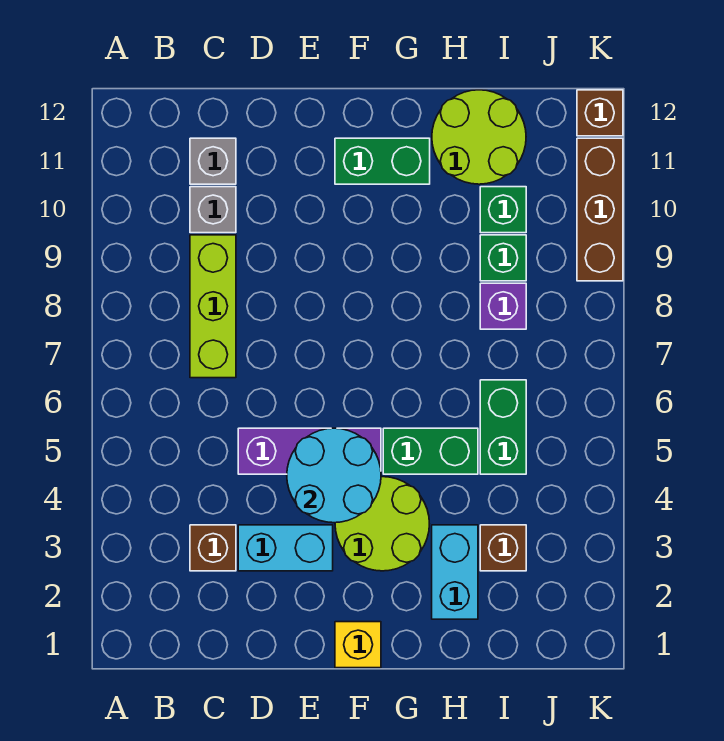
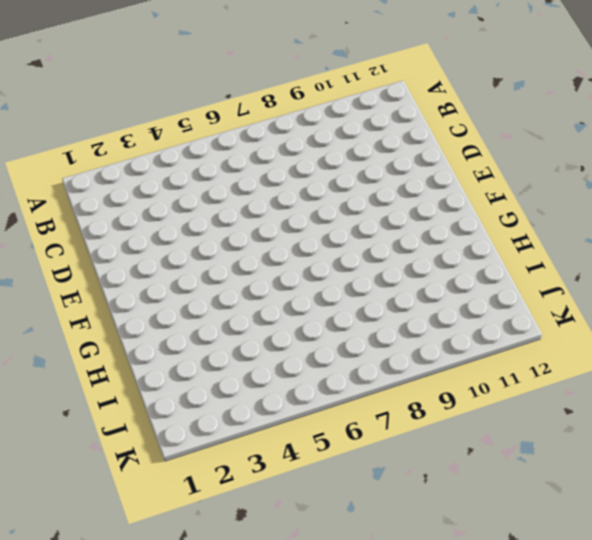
none -> brown 1x1 brick [190,525,236,571]
none -> lime 1x3 brick [190,235,236,378]
none -> grey 1x1 brick [190,187,236,233]

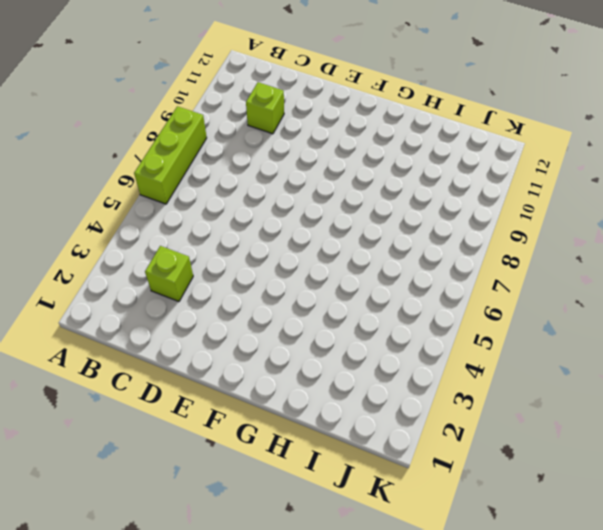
lime 1x3 brick [134,106,207,204] -> lime 1x3 brick moved to [190,235,236,378]
lime 1x1 brick [145,246,193,302] -> brown 1x1 brick [190,525,236,571]
lime 1x1 brick [246,82,284,134] -> grey 1x1 brick [190,187,236,233]
none -> grey 1x1 brick [190,138,236,184]
none -> cyan 1x2 brick [238,525,333,571]
none -> purple 1x3 brick [238,428,381,474]

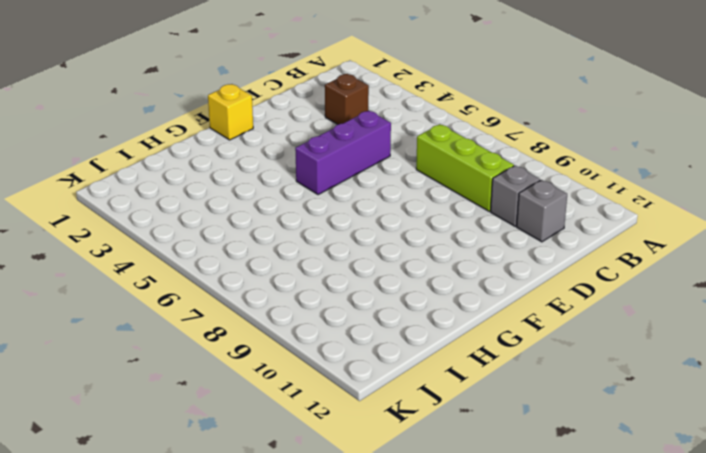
none -> cyan 1x2 brick [238,525,333,571]
none -> lime 2x2 round brick [335,477,429,571]
none -> green 1x2 brick [335,138,430,184]

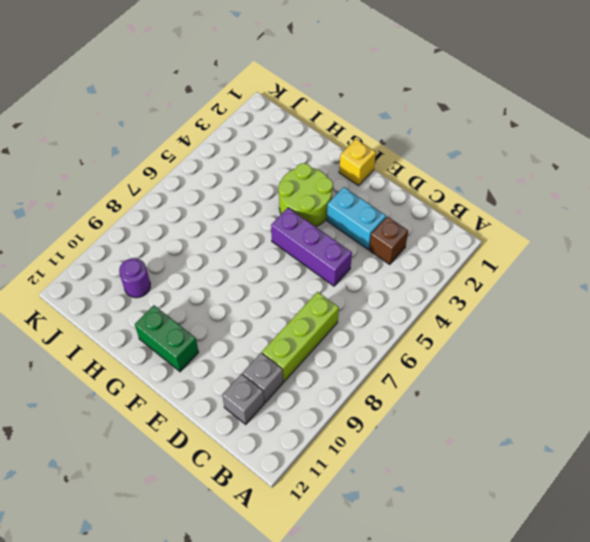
purple 1x1 round brick [119,258,150,298] -> green 1x1 brick [480,187,526,233]
none -> green 1x2 brick [383,428,478,474]
none -> cyan 1x2 brick [432,525,478,619]
none -> lime 2x2 round brick [432,90,526,184]

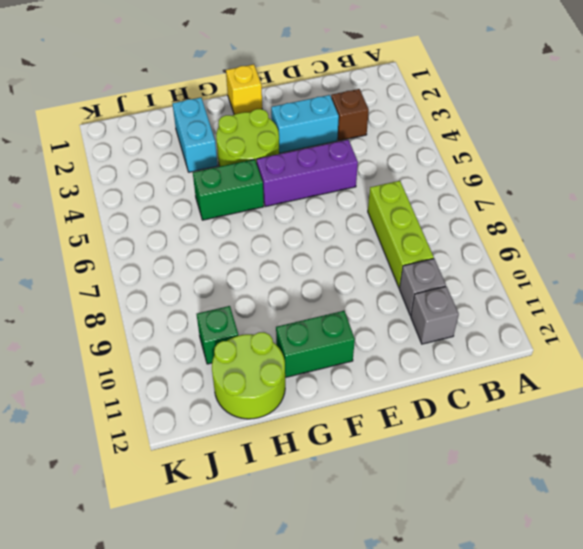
none -> brown 1x1 brick [480,525,526,571]
none -> green 1x2 brick [480,380,526,474]
none -> purple 1x1 brick [480,283,526,329]

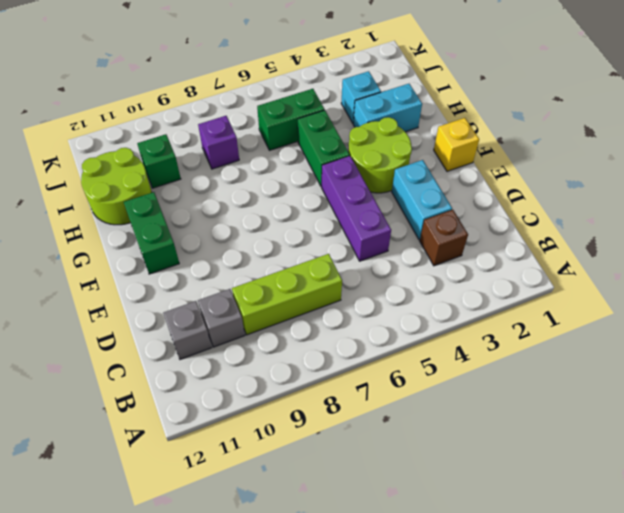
cyan 1x1 brick [341,71,381,123] -> brown 1x1 brick [480,525,526,571]
none -> green 1x1 brick [480,235,526,281]
none -> brown 1x3 brick [577,138,623,281]
none -> brown 1x1 brick [577,90,623,136]

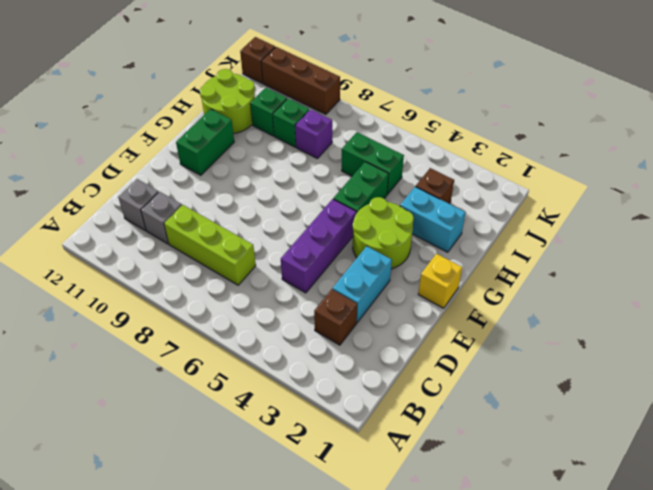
none -> cyan 2x2 round brick [287,428,381,523]

